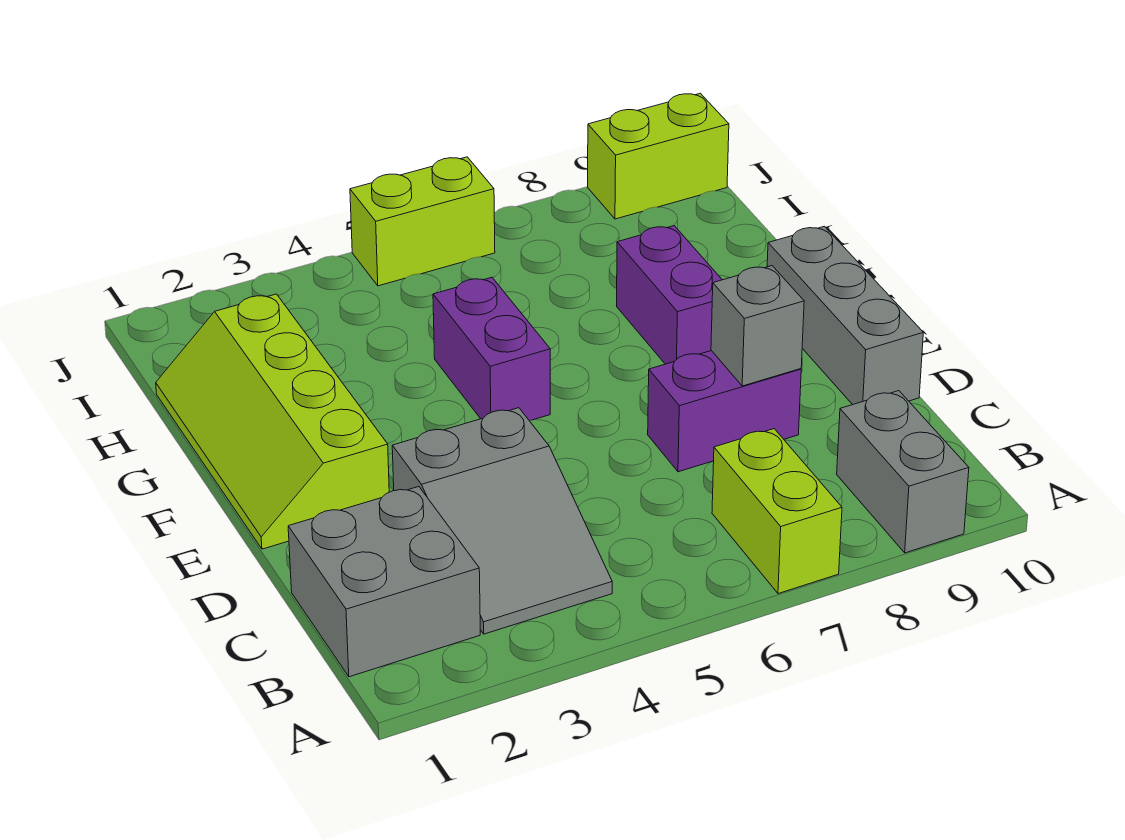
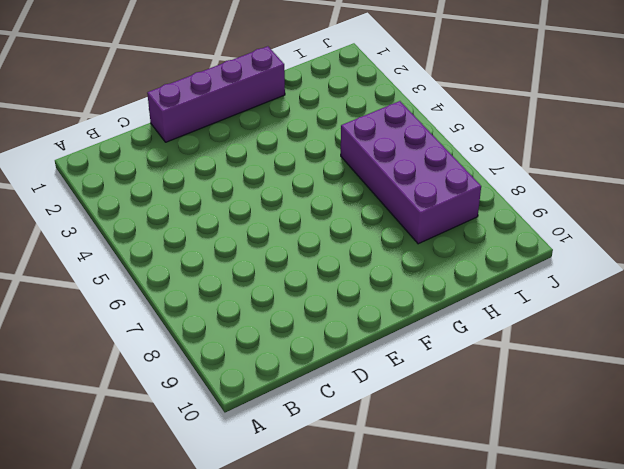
purple 1x4 brick [147,46,285,142] -> lime 2x4 slope [156,294,389,549]
purple 2x4 brick [341,101,481,244] -> none
none -> lime 1x2 brick [712,429,842,594]
none -> grey 1x2 brick [837,391,969,553]
none -> grey 2x2 brick [288,487,480,677]

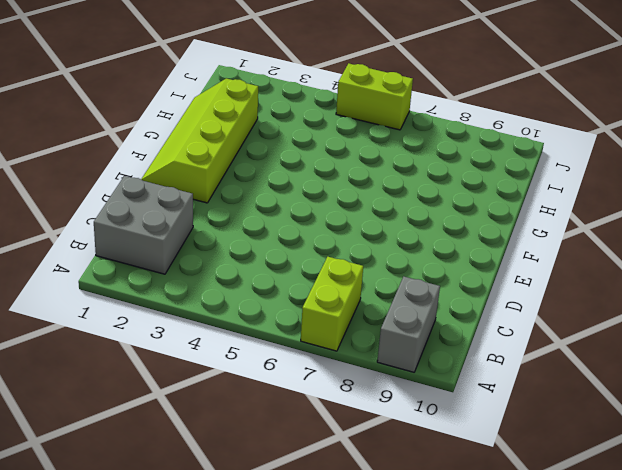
none -> grey 2x3 slope [392,408,612,634]
none -> purple 1x2 brick [648,351,801,472]
none -> grey 1x3 brick [767,226,923,405]

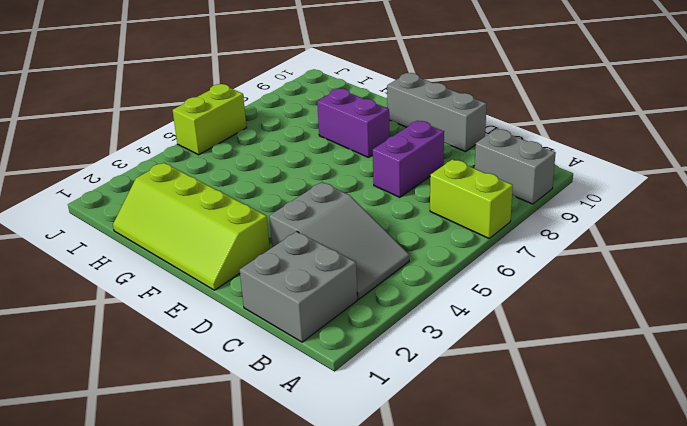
none -> purple 1x2 brick [433,277,550,421]
none -> lime 1x2 brick [588,93,729,219]
none -> grey 1x1 brick [711,266,804,386]

